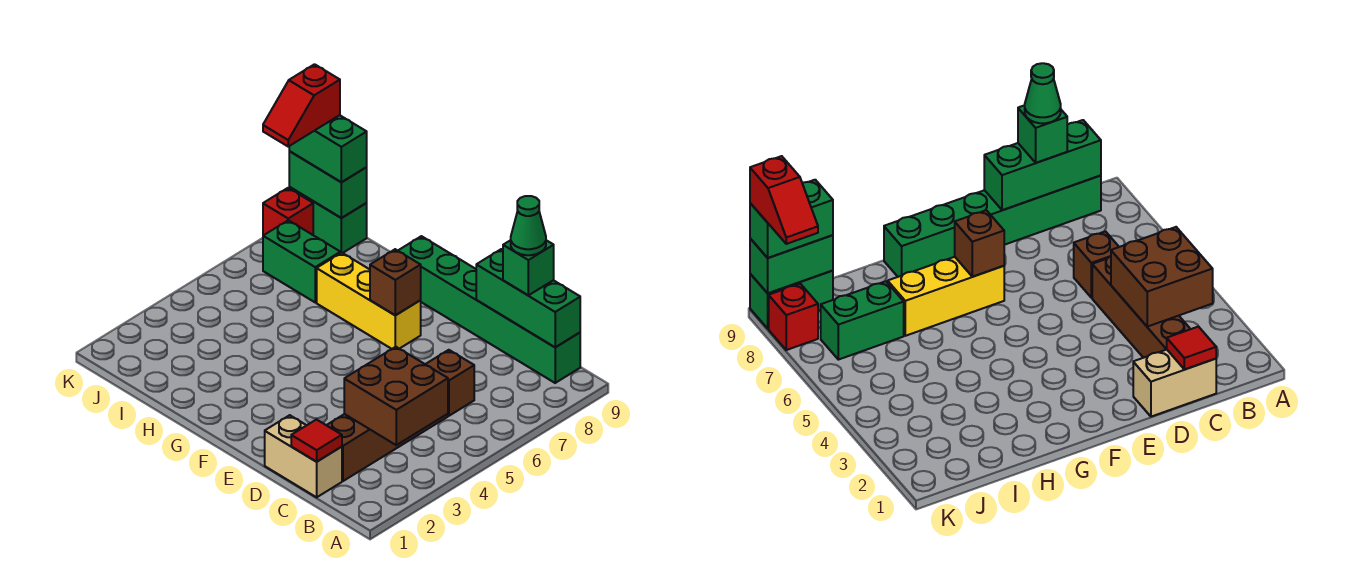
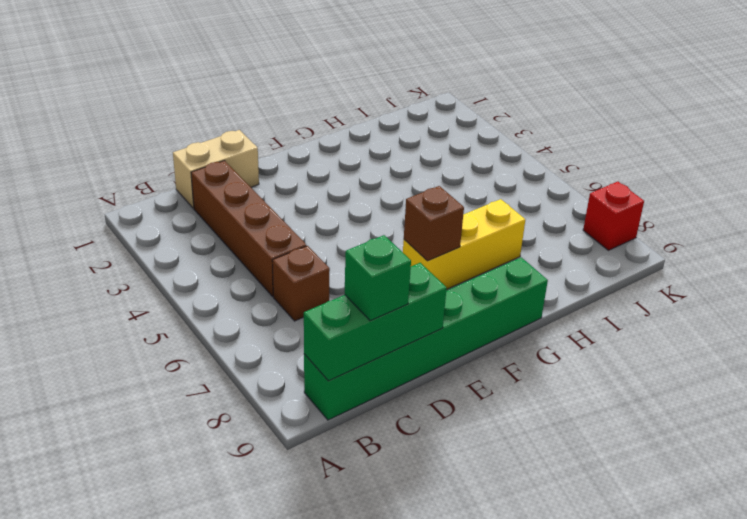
none -> green 1x2 brick [263,220,340,302]
none -> green 1x2 brick [289,187,367,253]
none -> brown 2x2 brick [344,347,448,445]

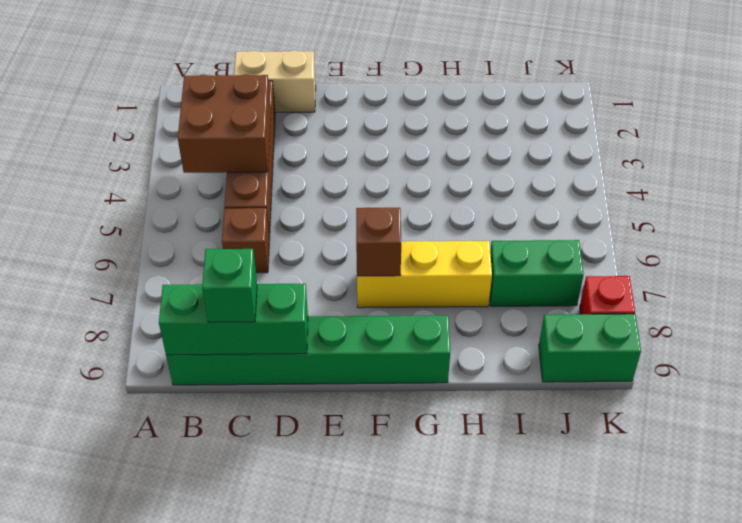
none -> red 1x1 tile [291,420,342,462]
none -> green 1x2 brick [289,151,367,218]
none -> green 1x2 brick [289,115,367,182]

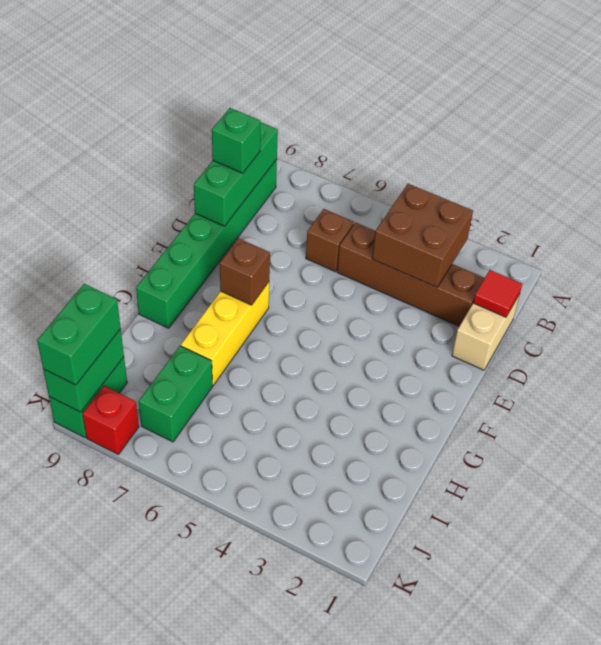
none -> green 1x1 cone [511,196,546,255]
none -> red 1x2 slope [263,64,340,146]

